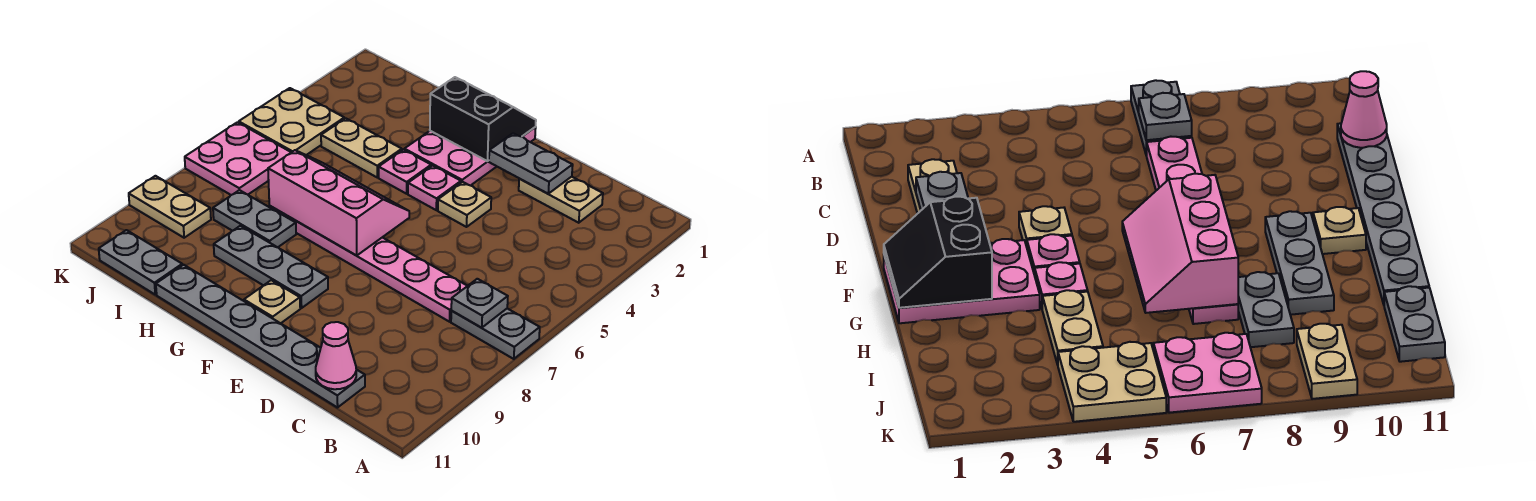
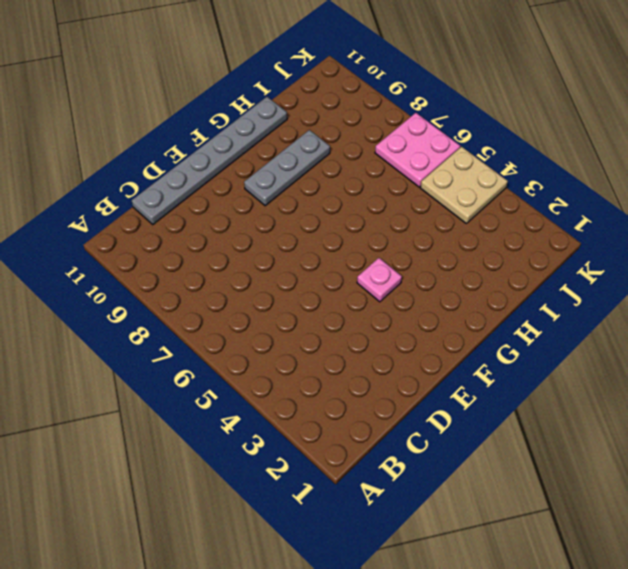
none -> grey 1x2 plate [451,309,540,359]
none -> tan 1x2 plate [519,177,603,223]
none -> pink 1x6 plate [269,206,467,322]

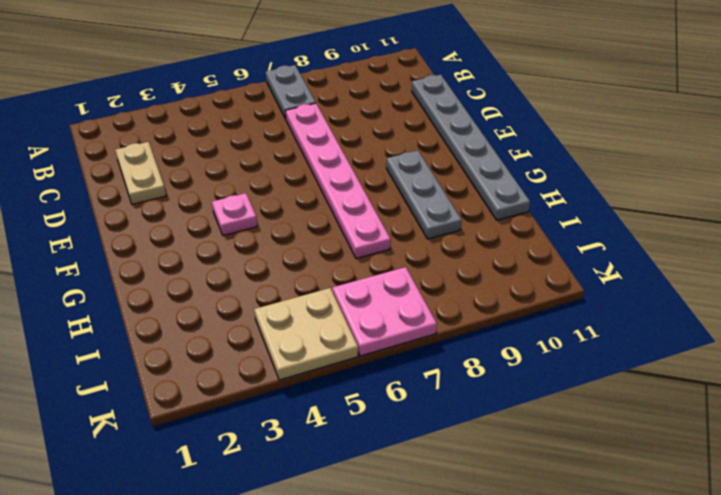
none -> tan 1x1 plate [438,182,491,227]
none -> pink 2x3 plate [404,127,536,186]
none -> tan 1x1 plate [244,280,300,323]

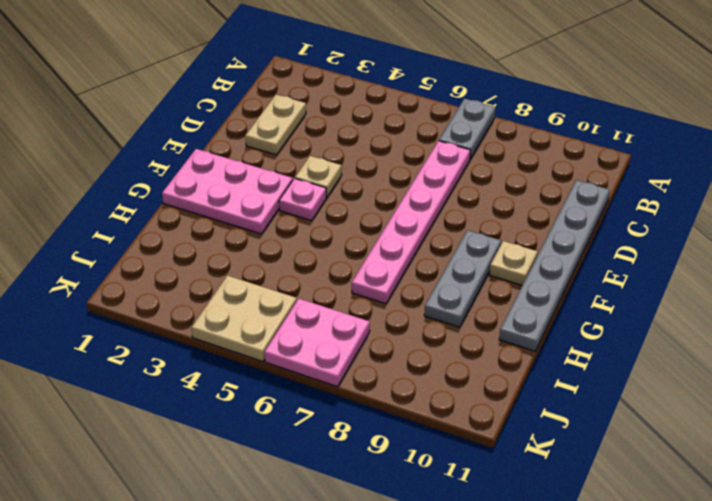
none -> pink 1x1 plate [379,150,431,194]
none -> tan 1x2 plate [321,118,402,177]
none -> grey 1x2 plate [213,190,296,247]

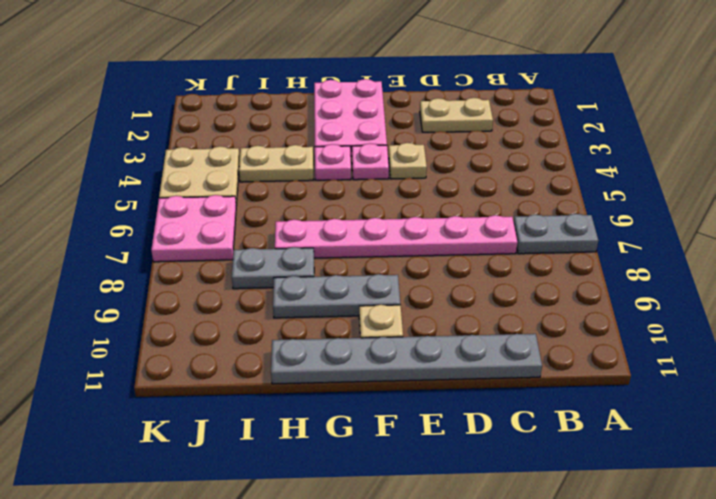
none -> grey 1x2 plate [99,230,182,295]
none -> tan 1x2 plate [129,176,211,238]
none -> grey 1x1 plate [451,279,508,328]

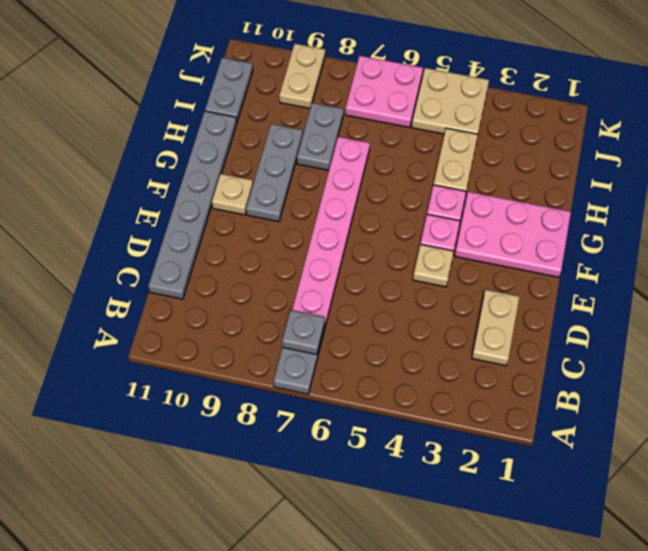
none -> pink 1x1 cone [316,322,356,389]
none -> grey 1x2 plate [489,133,573,194]
none -> black 2x2 slope [430,77,536,161]

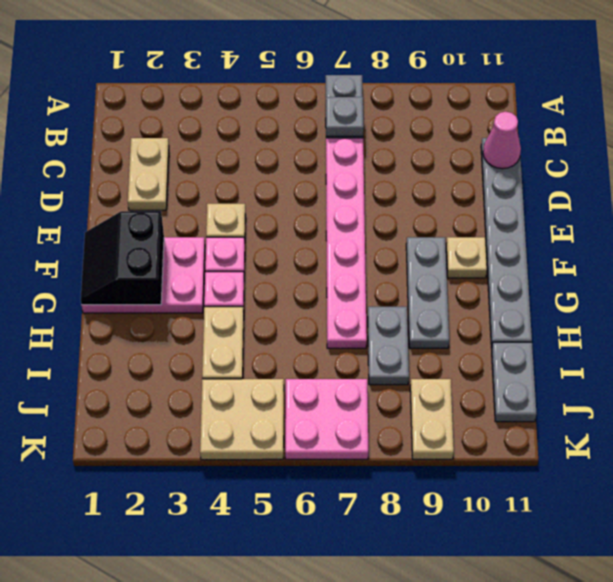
none -> grey 1x2 plate [489,133,573,194]
none -> pink 2x3 slope [268,150,409,256]

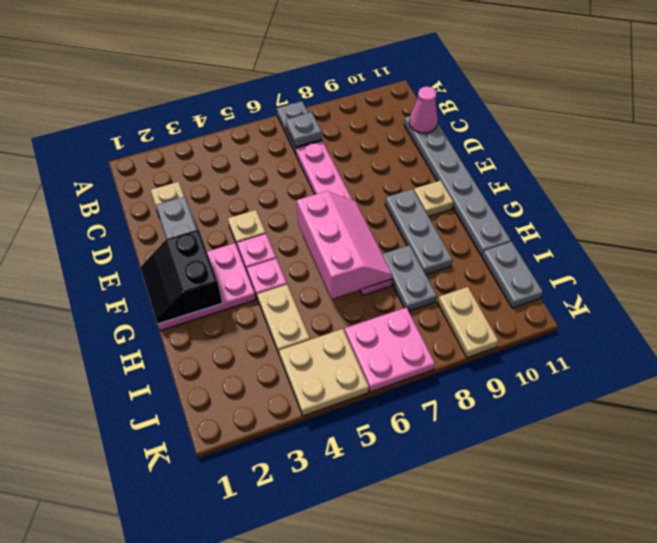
pink 2x3 slope [297,191,393,299] -> pink 2x3 slope turned to [268,150,409,256]

